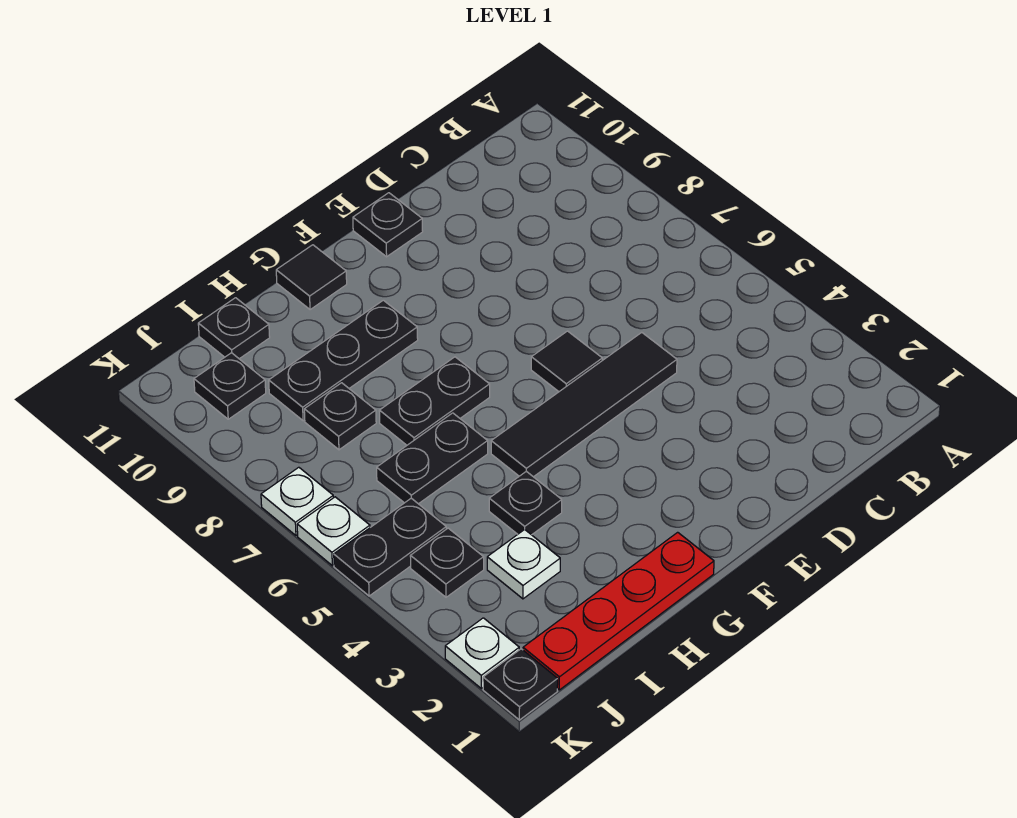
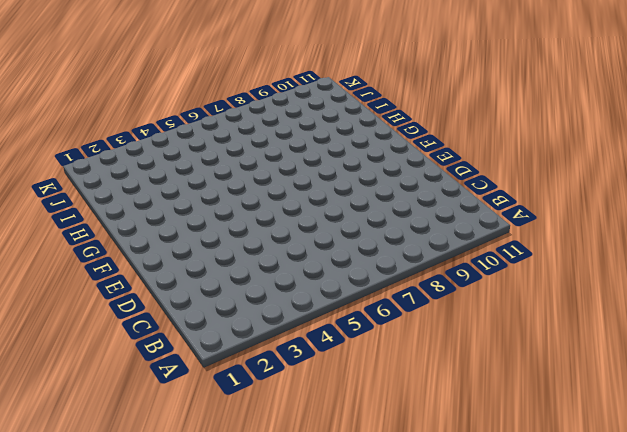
none -> black 1x4 tile [491,332,677,477]
none -> black 1x1 tile [531,331,602,392]
none -> black 1x1 plate [353,193,423,257]

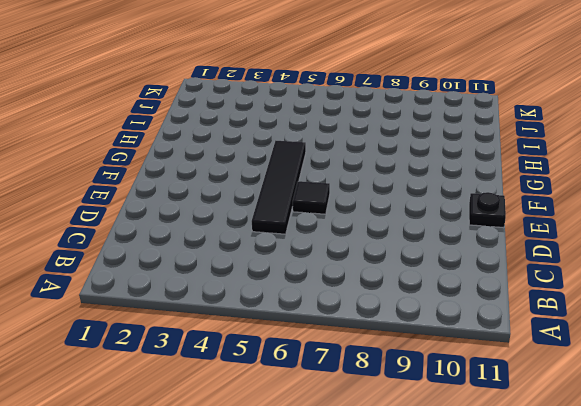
none -> red 1x4 plate [523,532,714,690]
none -> black 1x2 plate [379,357,490,445]
none -> black 1x3 plate [269,300,418,421]

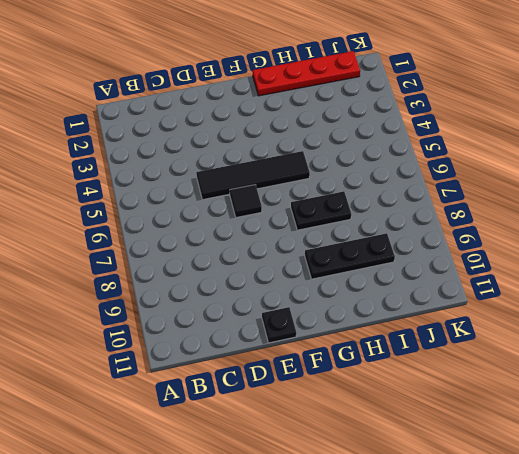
none -> black 1x1 tile [276,245,347,310]
none -> black 1x1 plate [489,471,562,535]
none -> black 1x2 plate [377,413,488,504]

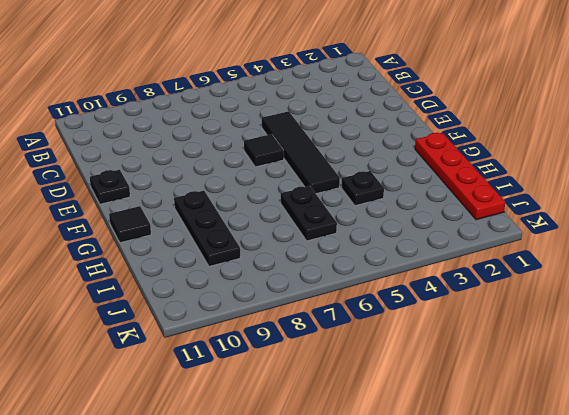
none -> black 1x2 plate [379,357,490,445]
none -> white 1x1 plate [487,529,560,599]
none -> black 1x1 plate [304,383,376,450]

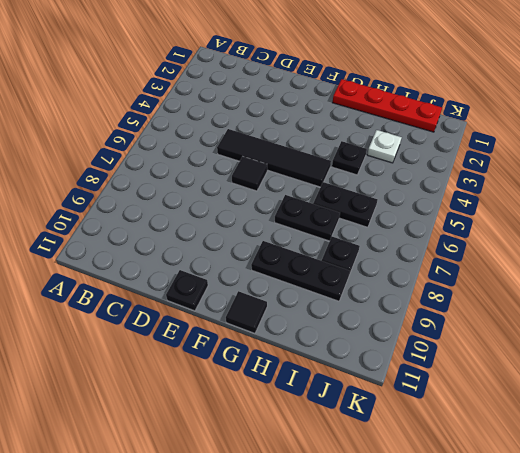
none -> black 1x1 plate [198,298,270,359]
none -> black 1x1 plate [410,528,484,597]
none -> black 1x2 plate [334,498,446,596]

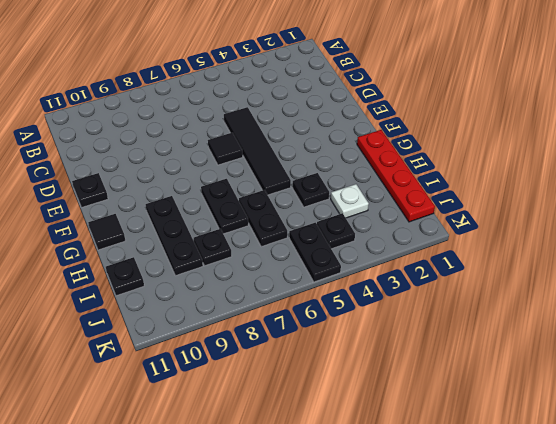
none -> black 1x1 plate [194,353,266,419]
none -> black 1x1 plate [483,649,558,720]
none -> white 1x1 plate [445,618,519,688]

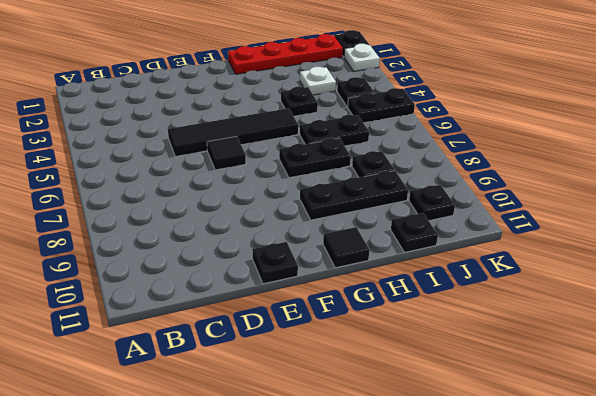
none -> white 1x1 plate [297,497,370,566]
none -> white 1x1 plate [261,467,333,535]

